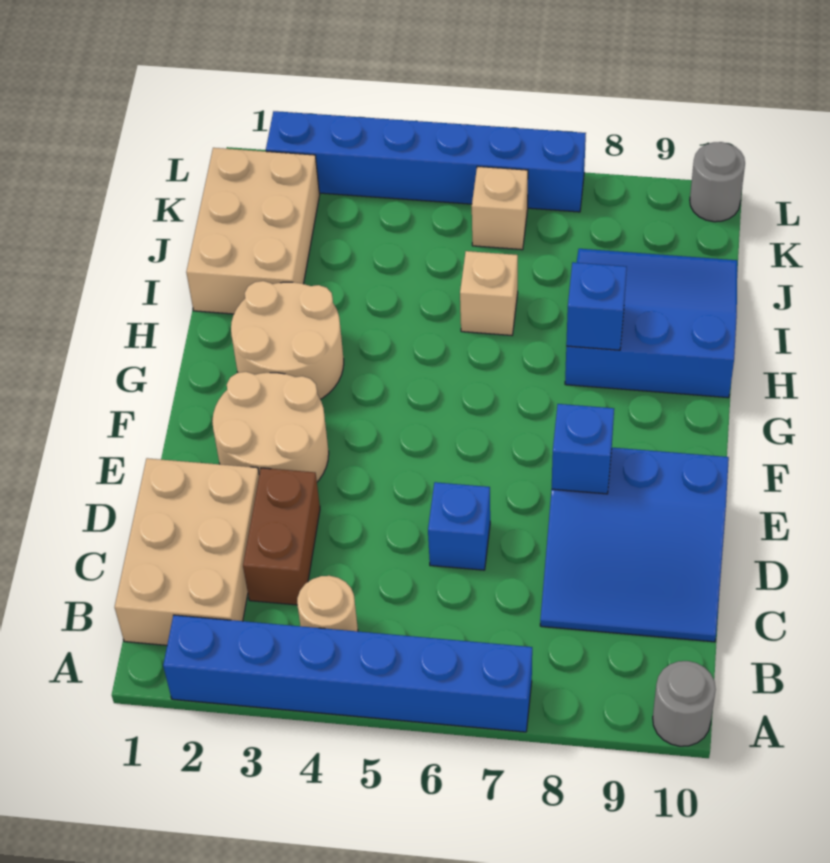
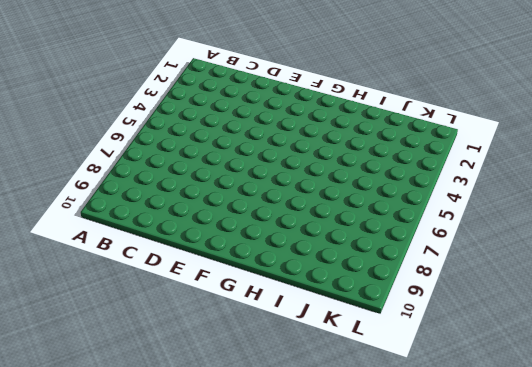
none -> blue 1x6 brick [163,615,532,732]
none -> grey 1x1 round brick [653,661,716,746]
none -> tan 2x3 brick [115,458,259,645]

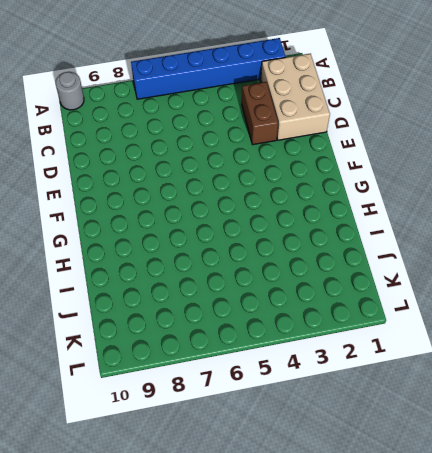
none -> tan 1x1 round brick [297,576,358,631]
none -> blue 3x3 slope [540,448,729,642]
none -> blue 1x1 brick [428,482,490,570]

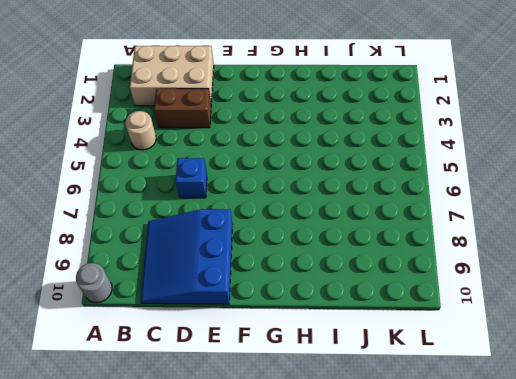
none -> blue 1x6 brick [163,615,532,732]
none -> tan 2x2 round brick [212,372,329,482]
none -> tan 2x2 round brick [231,281,344,399]

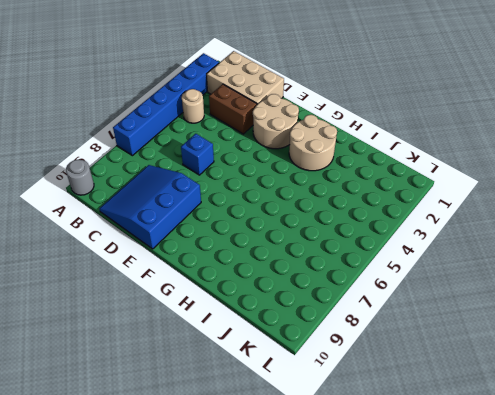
none -> blue 3x3 slope [565,249,737,398]
none -> tan 2x3 brick [186,148,320,314]
none -> tan 1x1 brick [460,251,518,335]

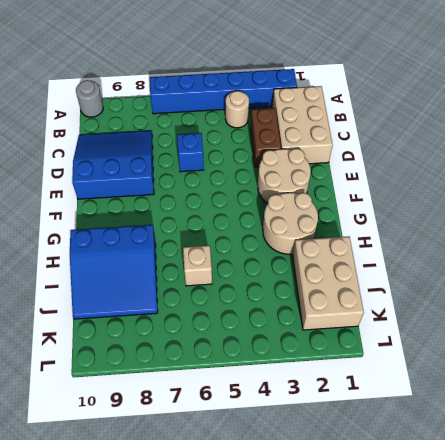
none -> tan 1x1 brick [472,166,528,250]
none -> blue 1x6 brick [266,111,586,212]
none -> grey 1x1 round brick [690,142,745,222]

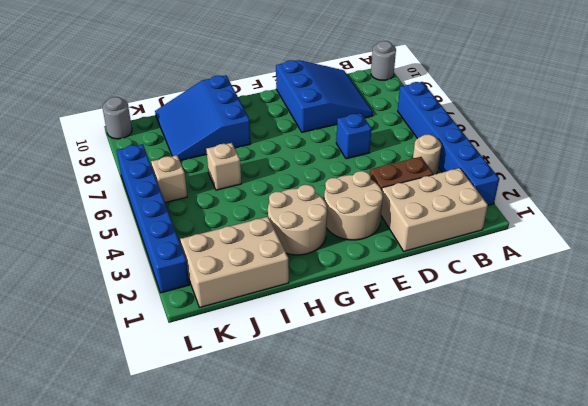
none -> blue 1x1 brick [552,404,614,494]
none -> blue 1x1 brick [566,262,627,350]

